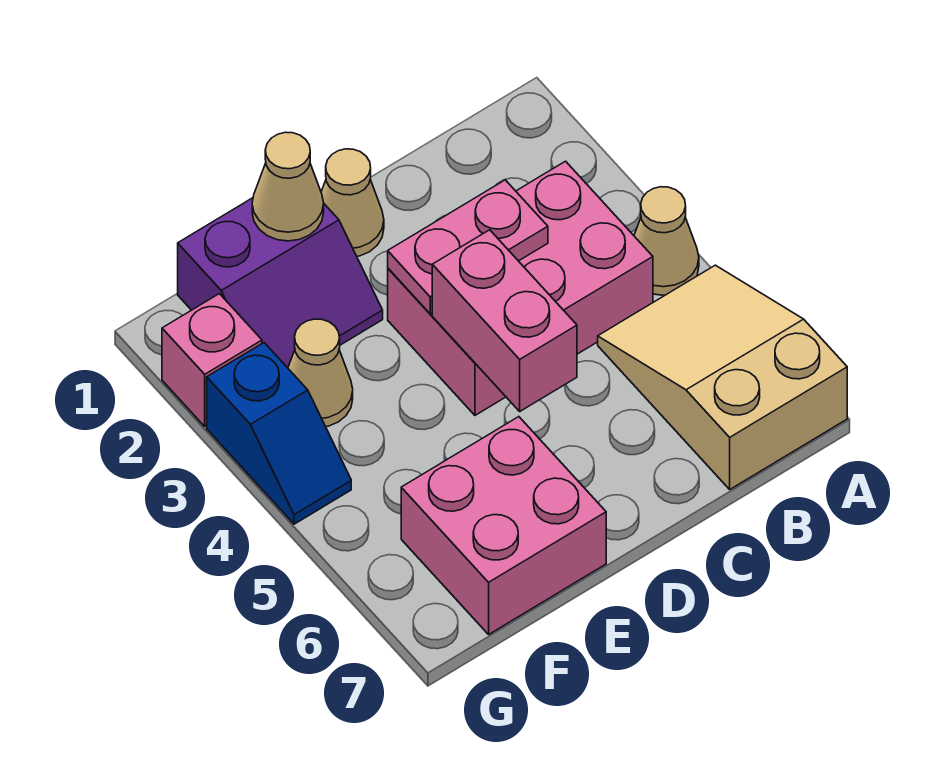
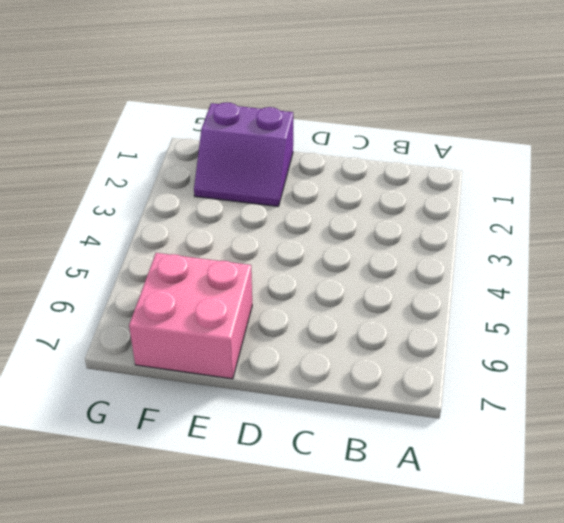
none -> tan 1x1 cone [634,187,699,295]
none -> tan 2x3 slope [598,265,847,489]
none -> pink 2x3 brick [388,161,653,415]

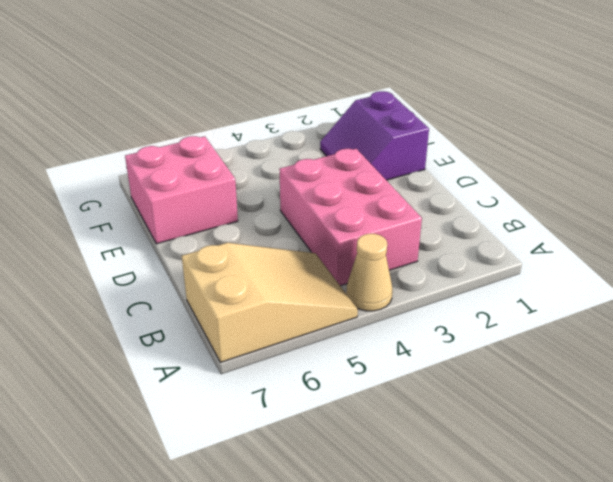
none -> tan 1x1 cone [321,149,384,256]
none -> tan 1x1 cone [288,319,353,427]
none -> pink 1x1 brick [162,294,262,426]

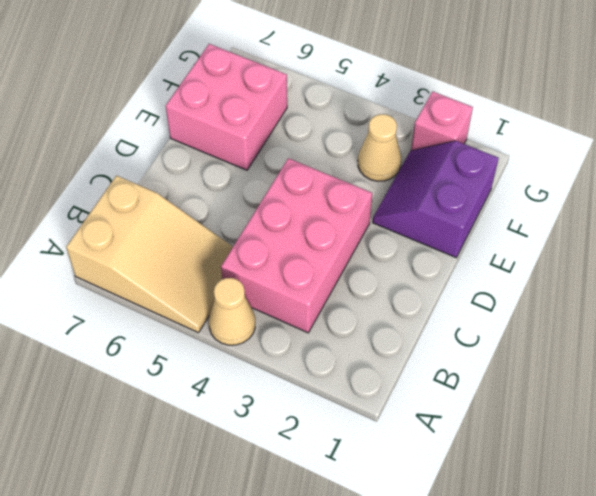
none -> tan 1x1 cone [321,149,384,256]
none -> blue 1x2 slope [207,343,351,524]
none -> pink 1x2 plate [388,180,548,314]

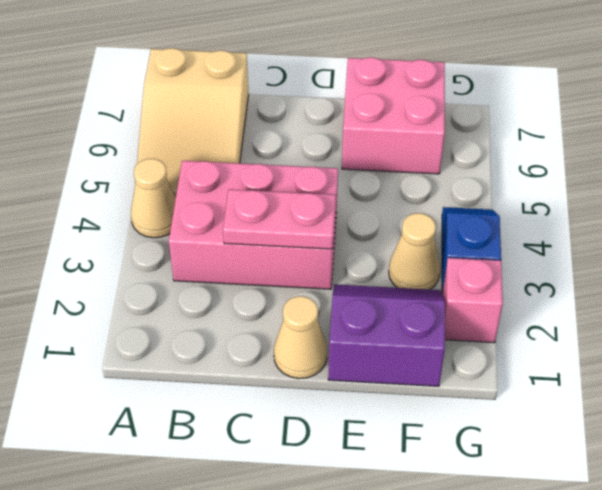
none -> pink 1x2 brick [432,230,577,411]
none -> tan 1x1 cone [252,132,324,241]

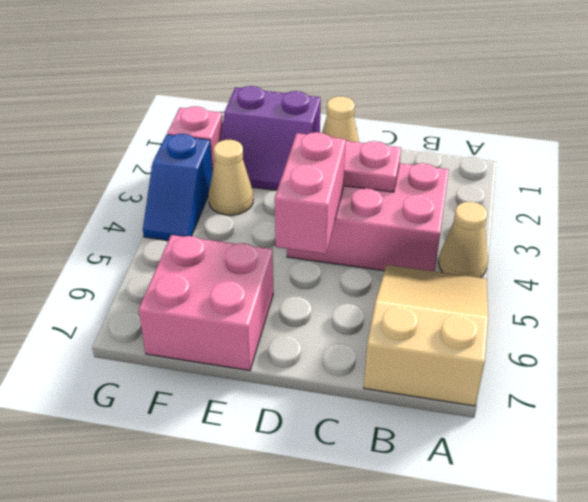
none -> tan 1x1 cone [252,132,324,241]

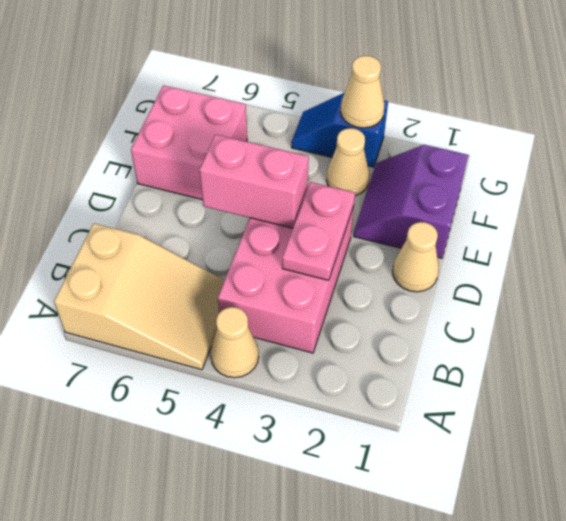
tan 1x1 cone [341,56,385,128] -> tan 1x1 cone moved to [252,132,324,241]
none -> pink 1x1 brick [162,294,262,426]

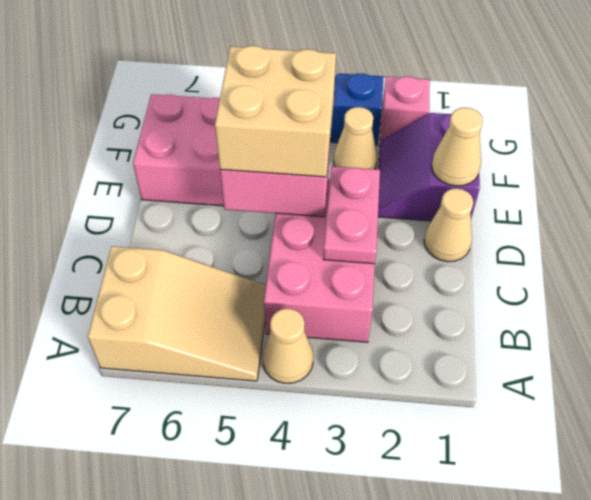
tan 2x2 brick [215,46,336,177] -> none

